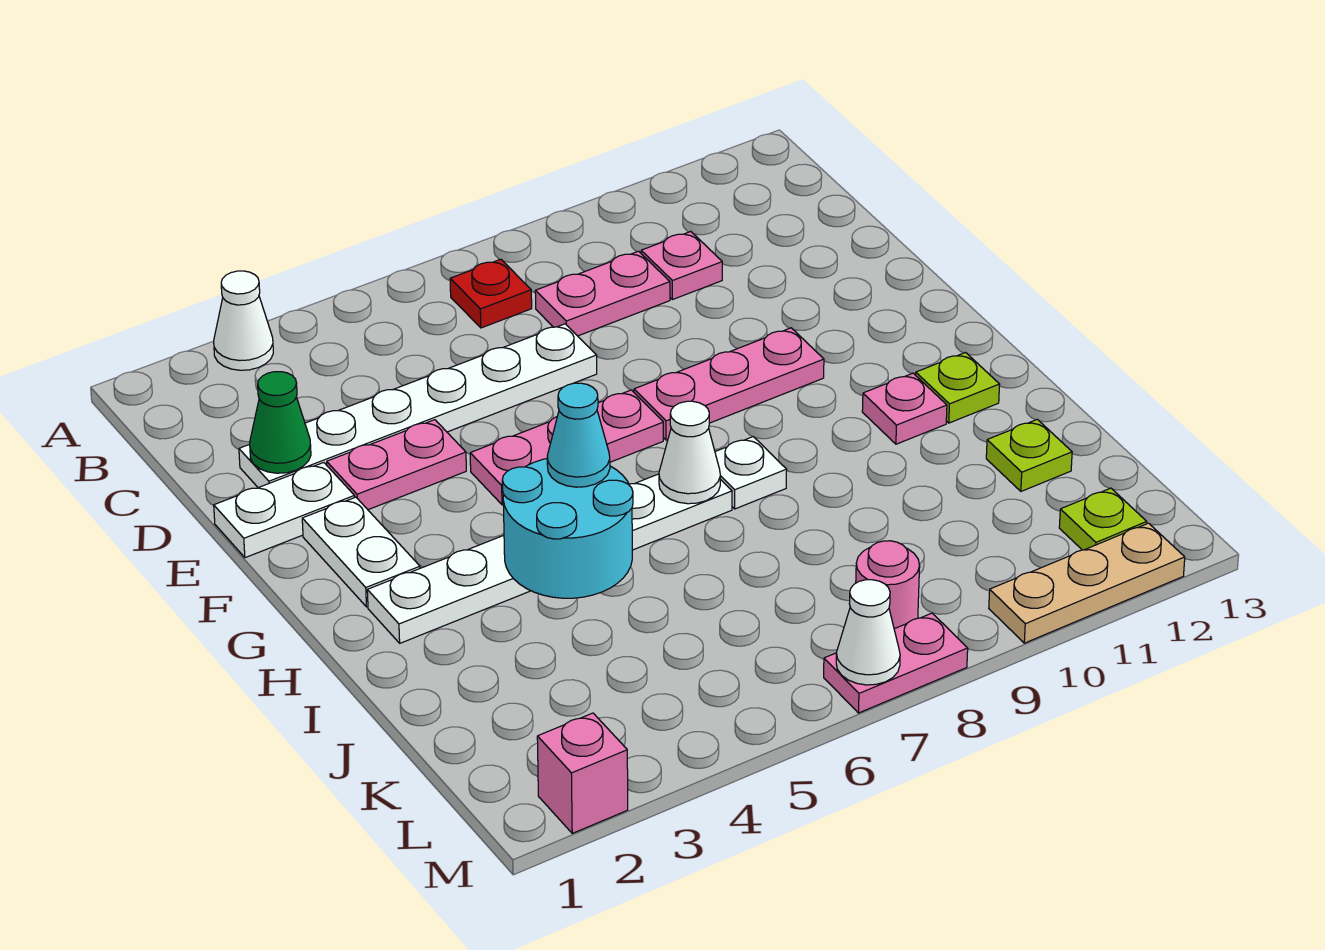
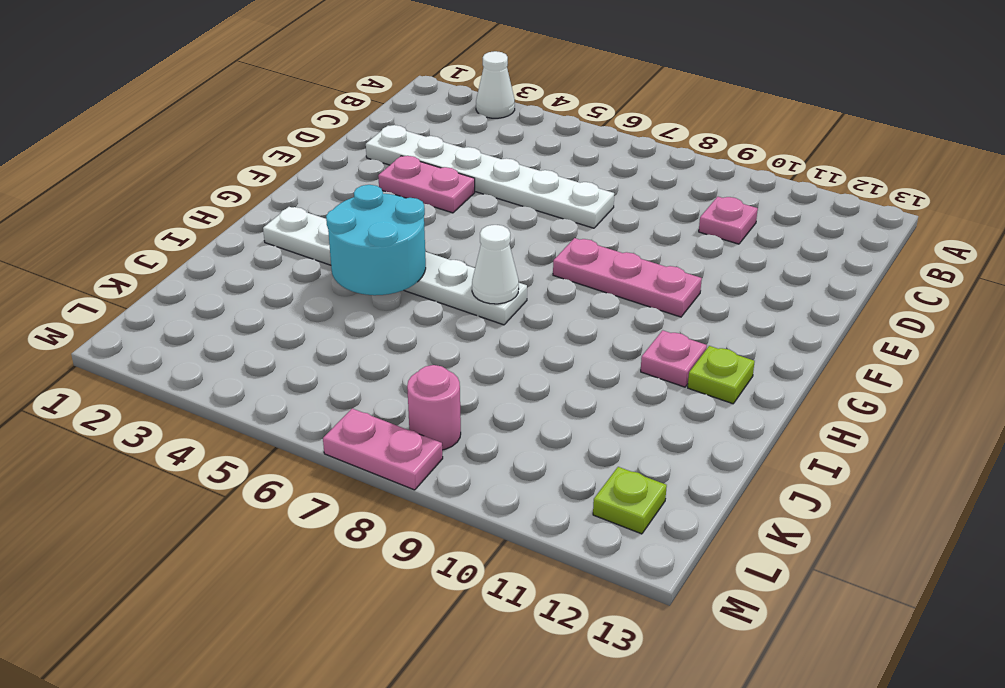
none -> red 1x1 plate [450,259,532,328]
none -> pink 1x2 plate [535,251,670,336]
none -> white 1x2 plate [214,463,355,558]

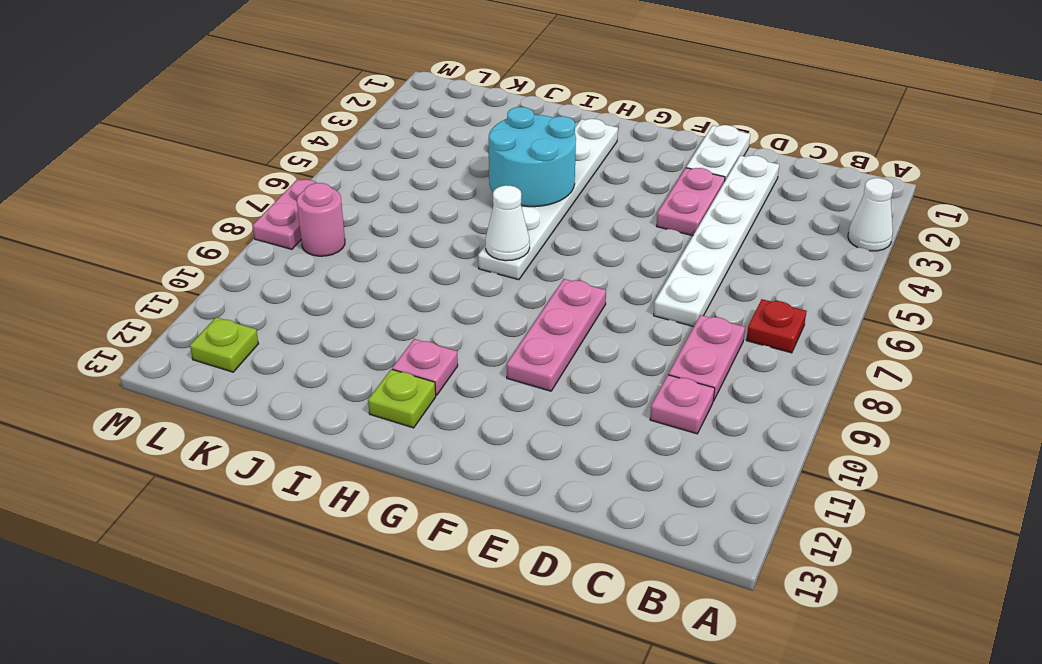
none -> white 1x2 plate [302,497,420,607]
none -> pink 1x3 plate [470,390,663,505]
none -> white 1x1 plate [715,437,787,509]

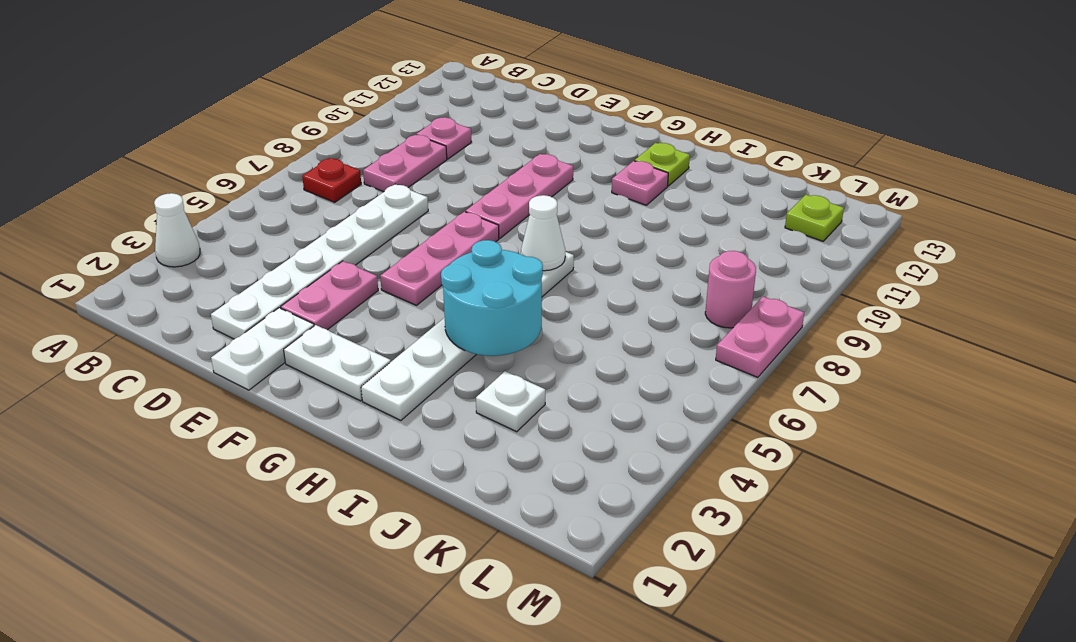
white 1x1 plate [476,371,545,432] -> white 1x1 plate moved to [715,437,787,509]
none -> lime 1x1 plate [986,419,1072,491]
none -> pink 1x1 brick [537,713,628,833]
none -> tan 1x3 plate [989,523,1185,643]

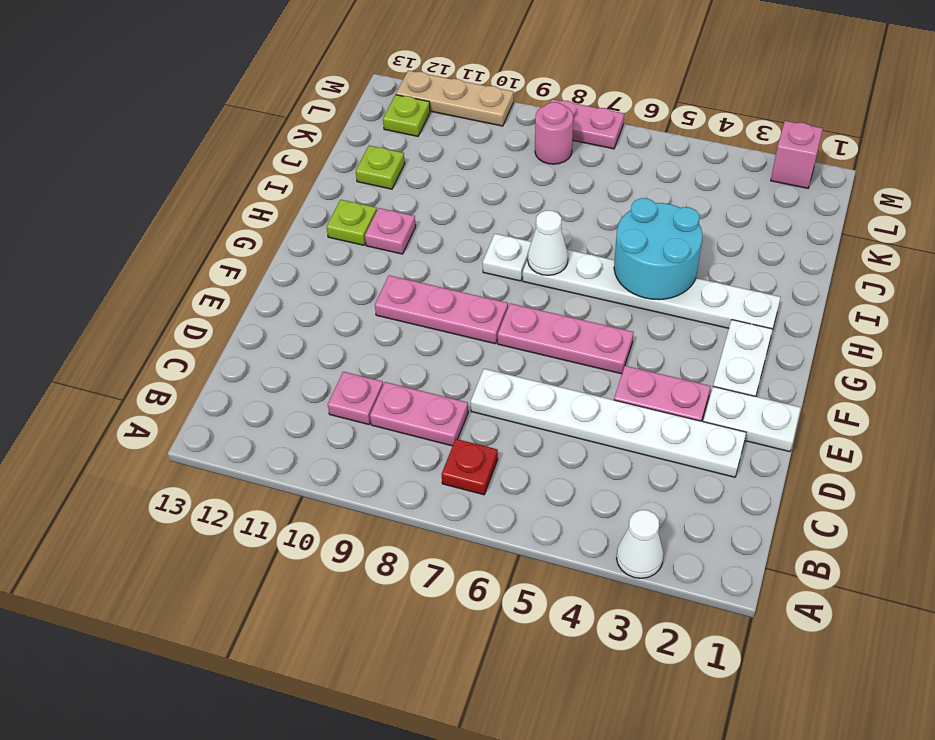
none -> green 1x1 cone [250,372,311,473]
none -> white 1x1 cone [836,580,900,685]
none -> cyan 1x1 cone [547,383,610,487]

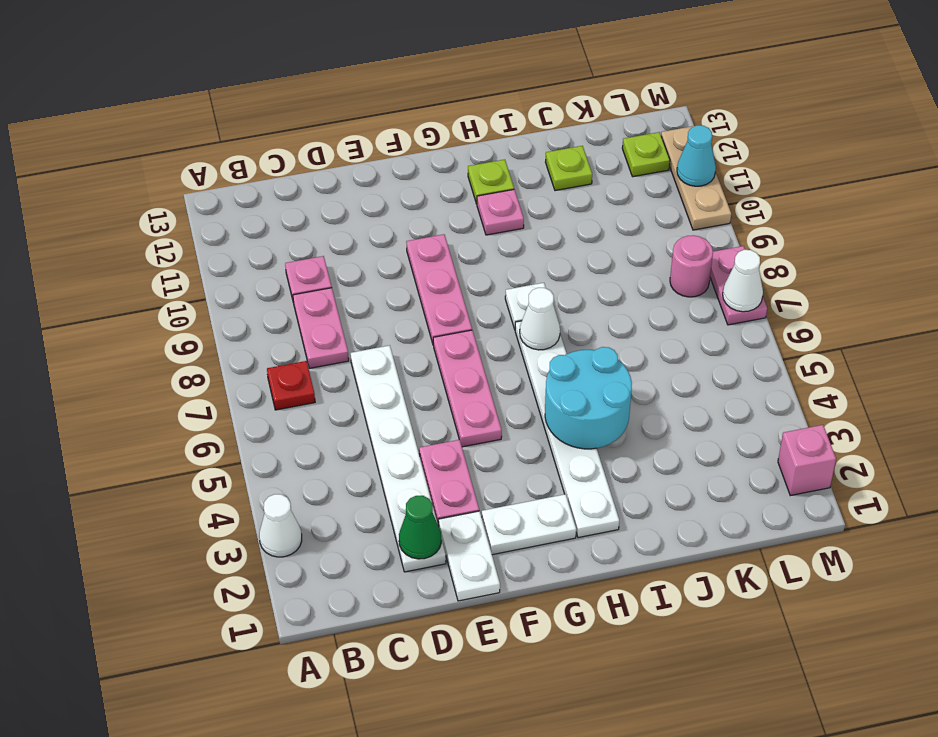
cyan 1x1 cone [677,125,716,186] -> cyan 1x1 cone moved to [547,383,610,487]

